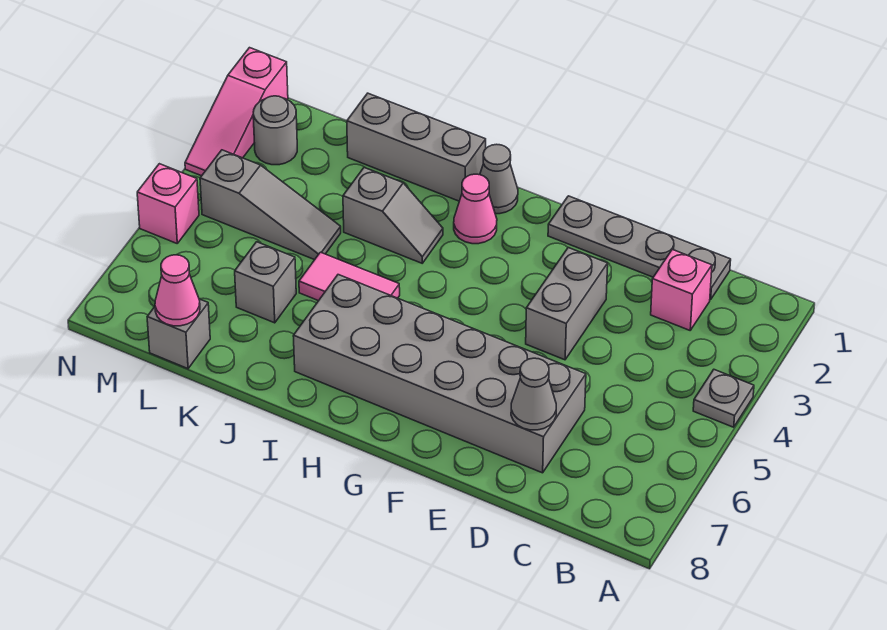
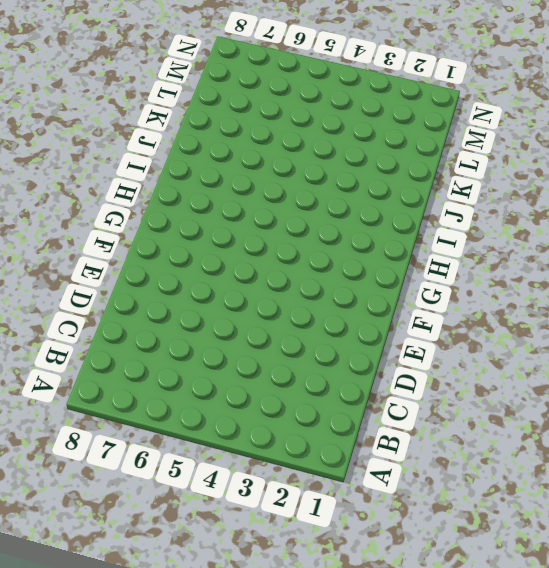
none -> grey 1x1 plate [693,370,754,427]
none -> grey 1x4 plate [548,196,731,300]
none -> pink 1x1 brick [651,249,712,330]

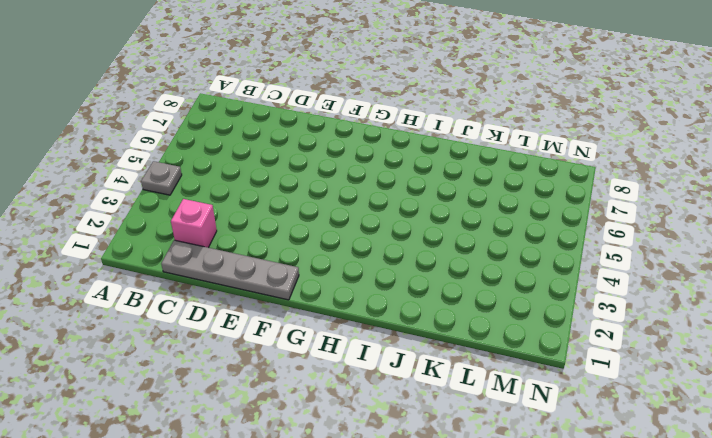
none -> grey 2x6 brick [293,275,586,473]
none -> grey 1x2 brick [526,248,608,360]
none -> grey 1x1 cone [480,144,518,214]

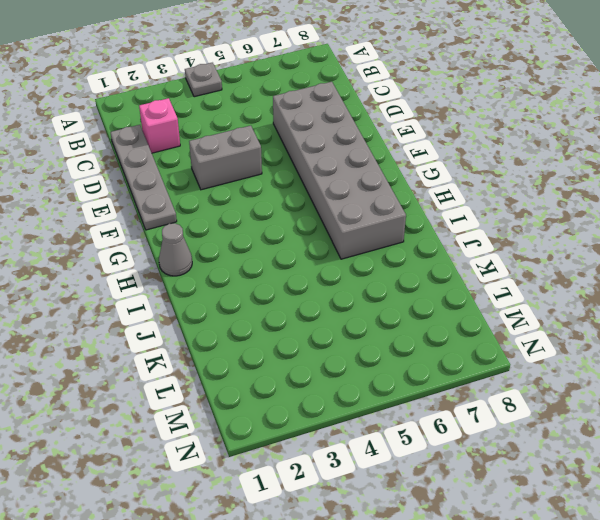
none -> pink 1x1 cone [454,174,497,244]
none -> grey 1x3 brick [347,93,486,201]
none -> grey 1x2 slope [343,168,443,263]

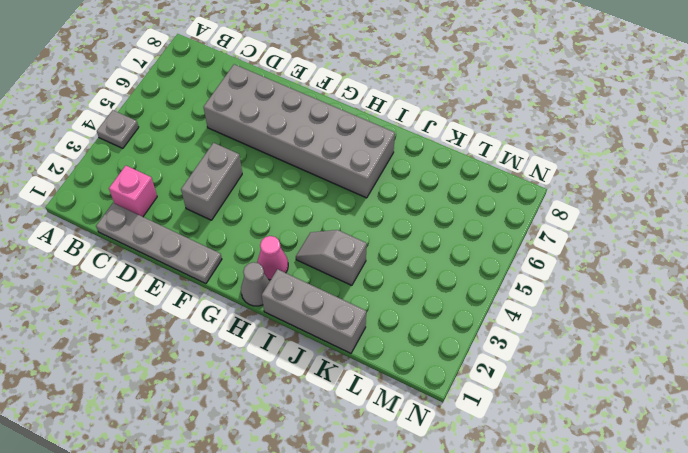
none -> pink 1x2 tile [299,252,400,301]
none -> grey 1x3 slope [200,150,341,260]
none -> grey 1x1 brick [235,242,296,323]

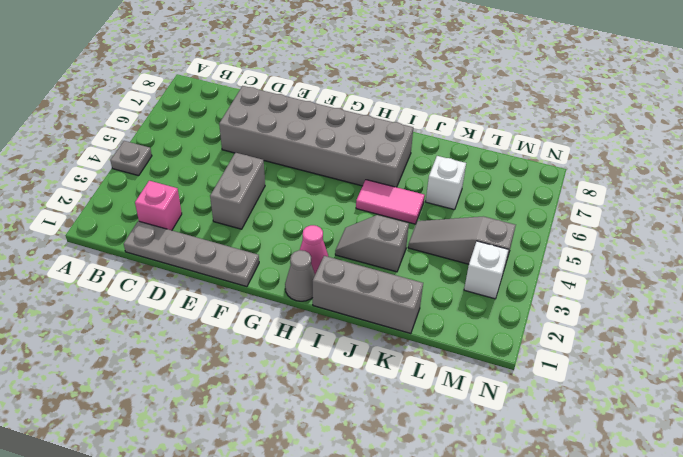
white 1x1 brick [426,156,466,210] -> grey 1x1 brick [235,242,296,323]
white 1x1 brick [464,241,509,299] -> none
none -> grey 1x1 brick [147,299,210,369]
none -> grey 1x1 round brick [253,96,297,165]
none -> pink 1x3 slope [185,48,288,176]

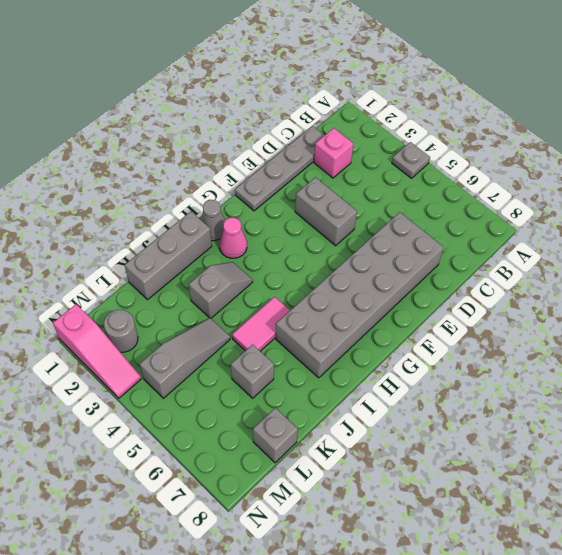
none -> pink 1x1 brick [137,164,199,243]
none -> grey 1x1 cone [511,358,556,430]
none -> pink 1x1 cone [155,255,200,326]

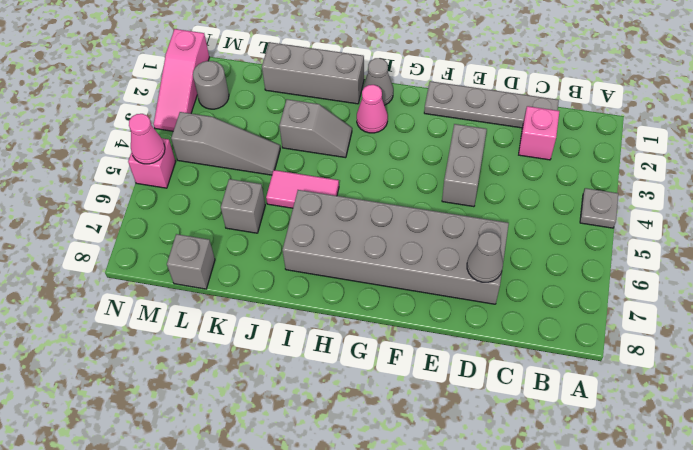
pink 1x1 cone [129,114,165,164] -> pink 1x1 cone moved to [155,255,200,326]

